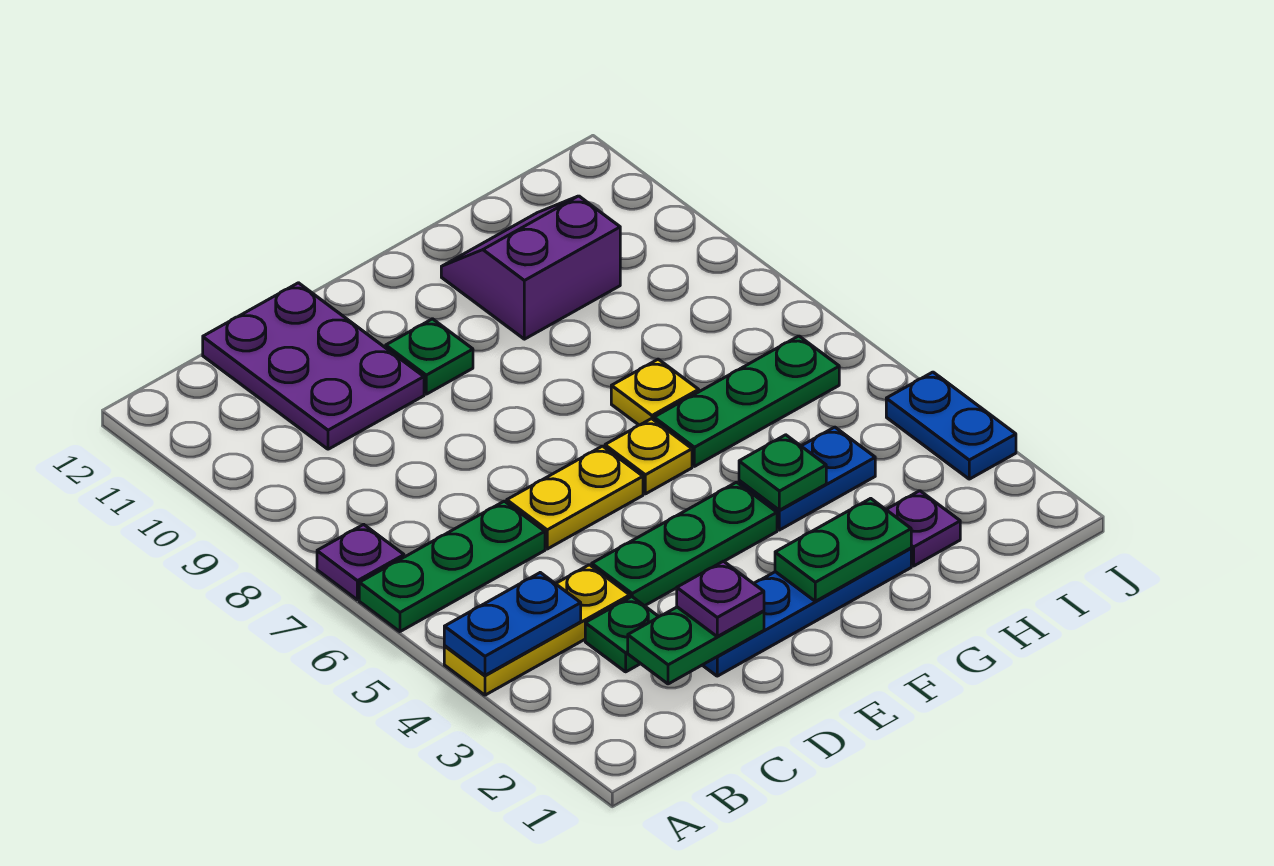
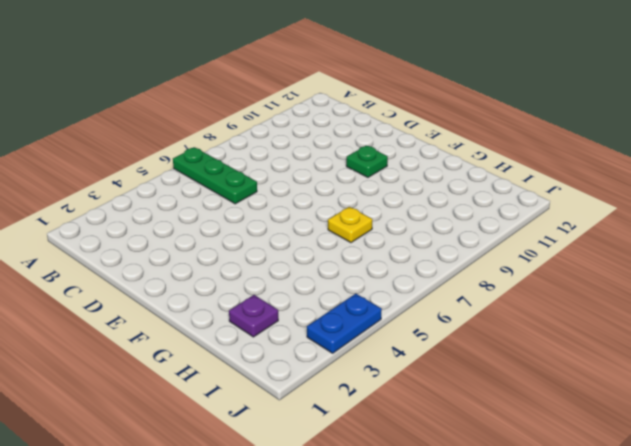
none -> yellow 1x3 plate [444,565,630,695]
none -> purple 1x1 plate [317,524,404,600]
none -> green 1x1 plate [585,597,659,672]

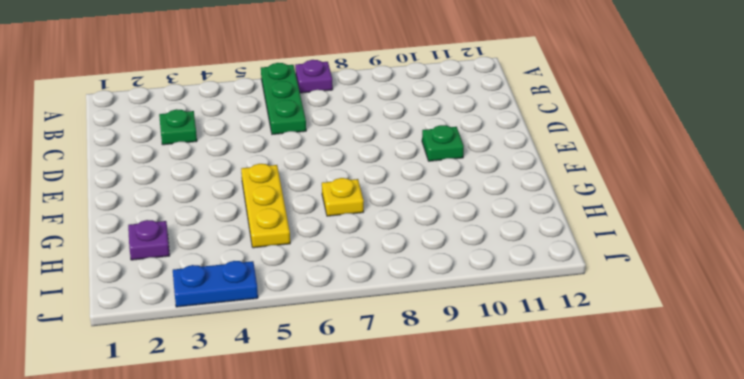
yellow 1x3 plate [241,164,290,248] -> yellow 1x3 plate moved to [444,565,630,695]
none -> purple 2x3 plate [203,283,424,449]
none -> blue 1x4 plate [703,548,911,676]
none -> green 1x3 plate [592,482,777,606]

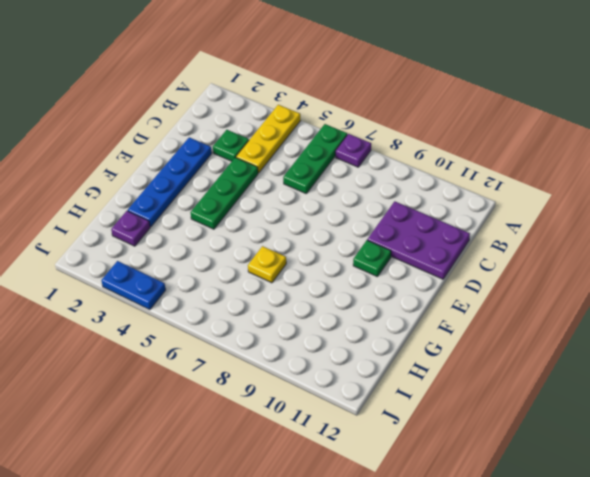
none -> yellow 1x2 plate [507,446,643,549]
none -> yellow 1x1 plate [605,419,692,494]
none -> blue 1x2 plate [739,427,875,530]

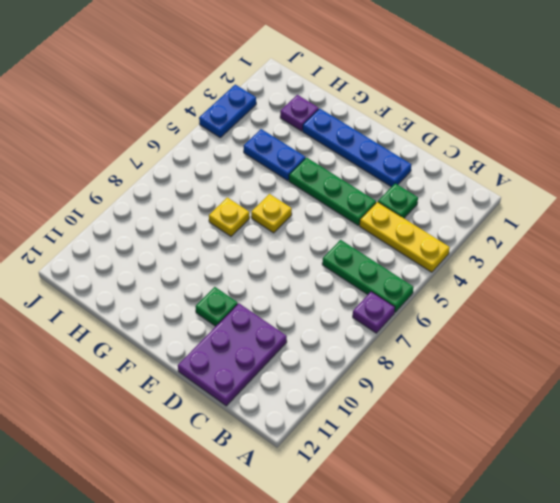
none -> yellow 1x2 plate [507,446,643,549]
none -> green 1x3 plate [654,336,839,466]
none -> purple 2x2 slope [441,196,620,339]

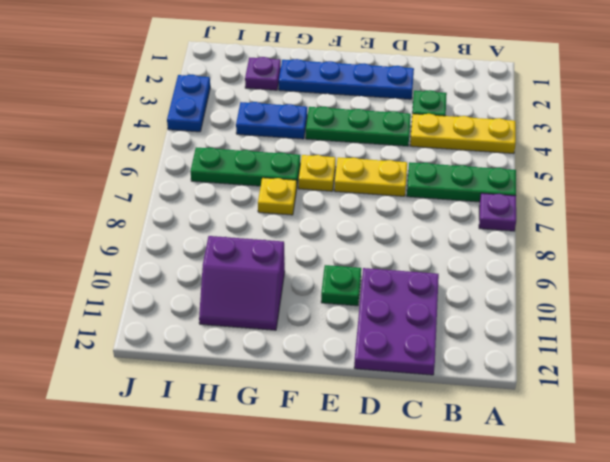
none -> blue 1x2 plate [444,573,581,675]
none -> green 1x2 plate [628,607,764,684]
none -> green 1x2 plate [775,498,911,601]

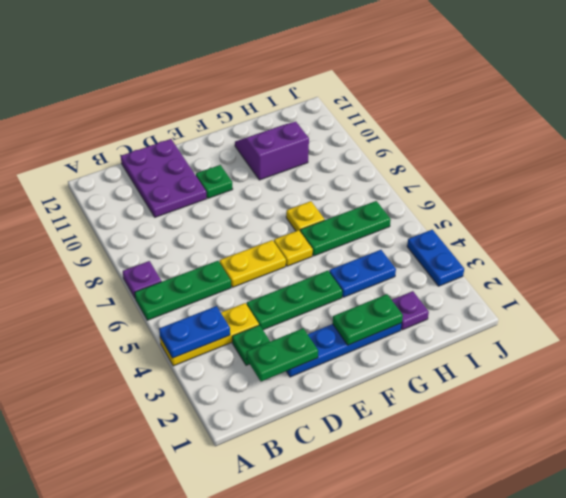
none -> green 1x1 plate [739,435,826,510]
none -> purple 1x1 plate [677,561,764,636]

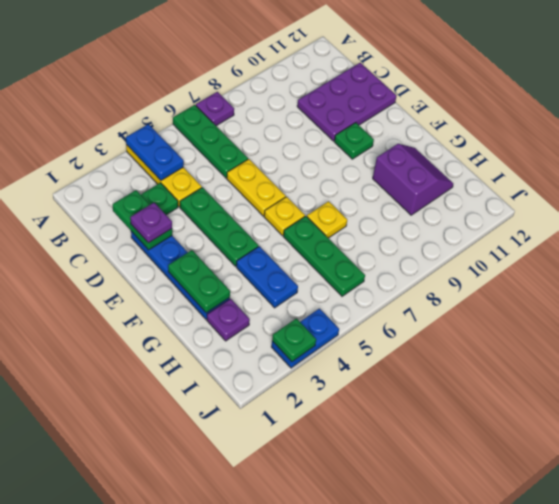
green 1x1 plate [272,318,316,362] -> green 1x1 plate moved to [739,435,826,510]

